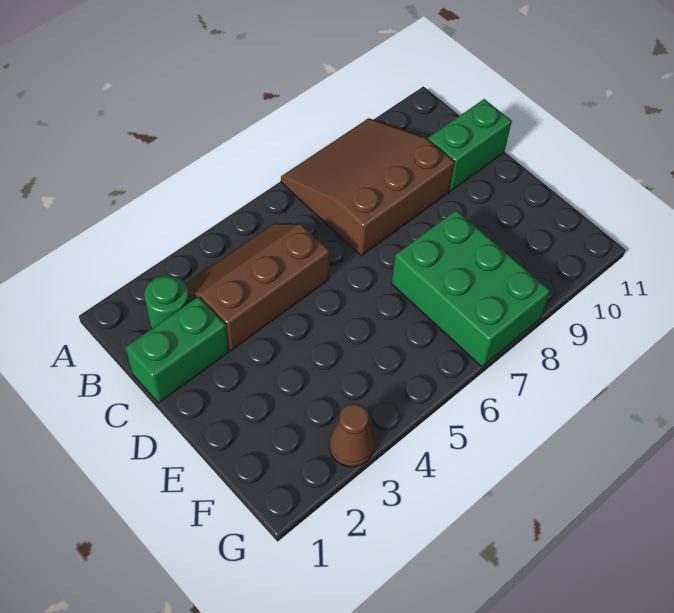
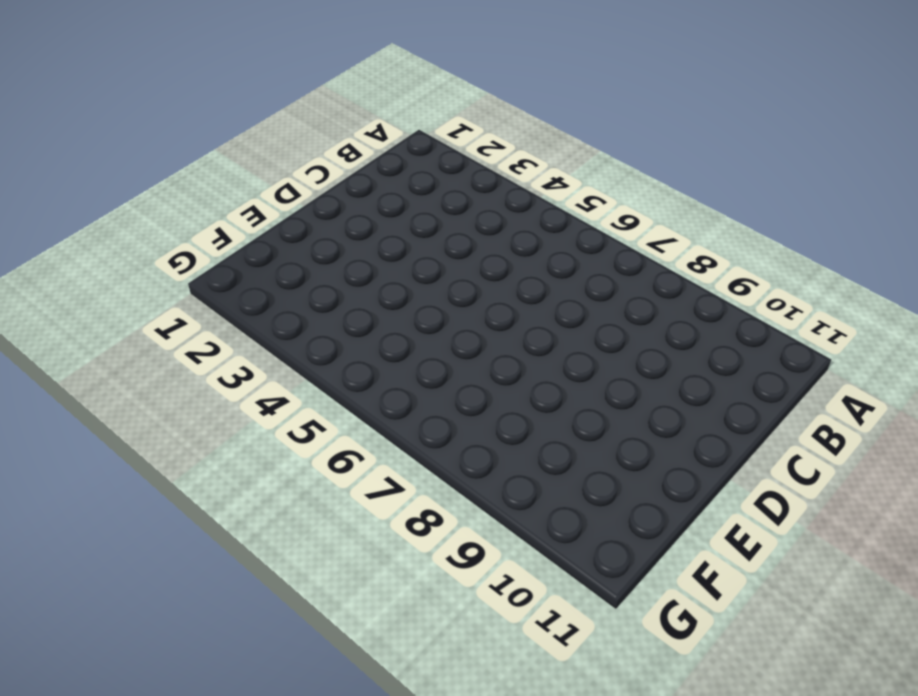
none -> brown 3x3 slope [281,118,455,256]
none -> green 1x1 round brick [144,275,190,329]

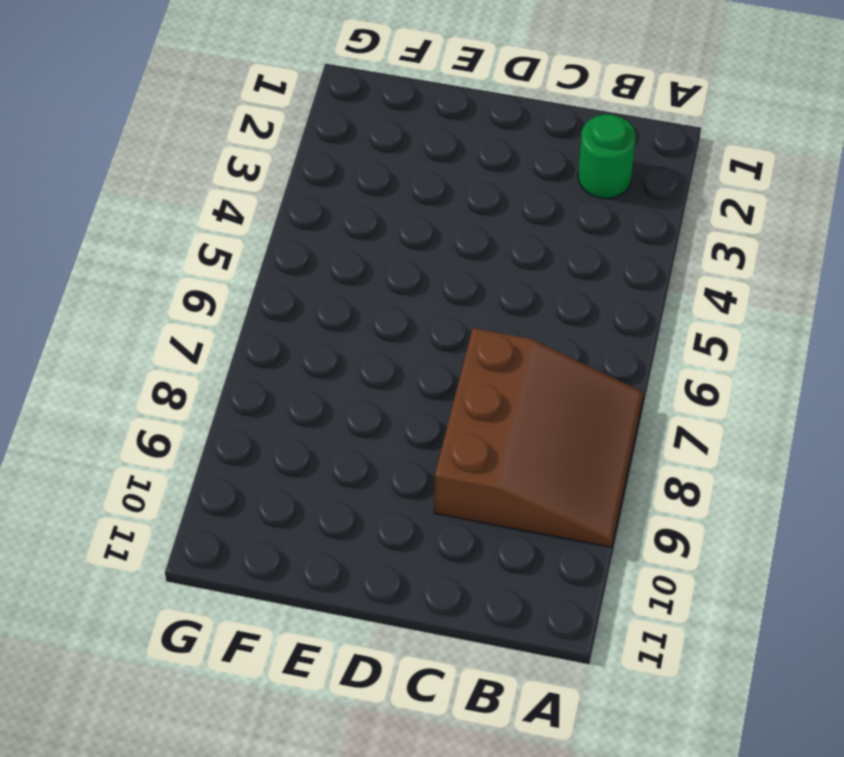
none -> brown 2x3 slope [186,223,330,351]
none -> green 1x2 brick [126,297,228,403]

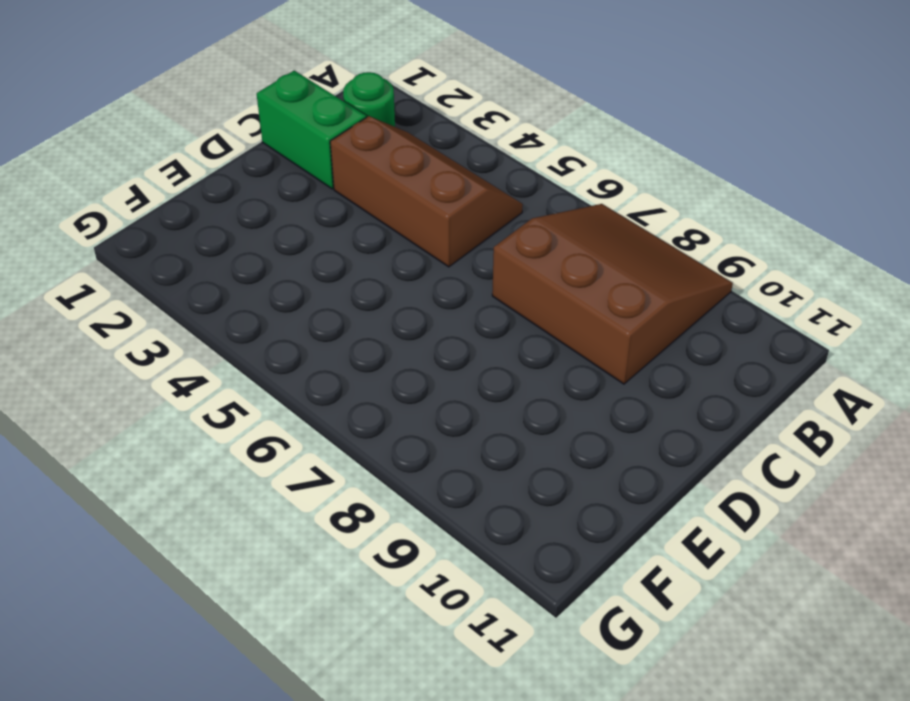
none -> green 1x2 brick [428,99,512,191]
none -> green 2x3 brick [392,210,550,367]

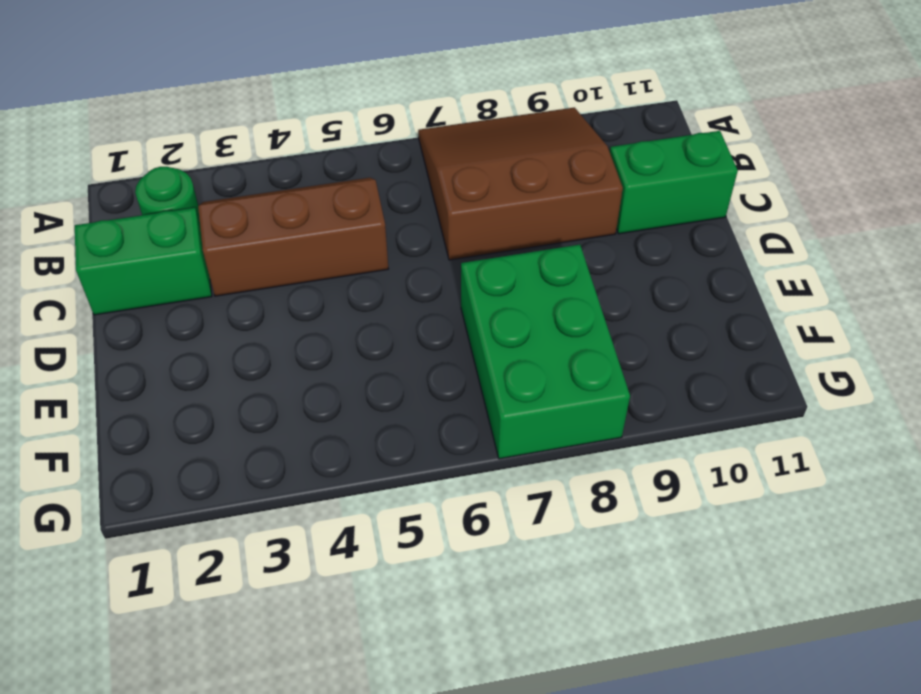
none -> brown 1x1 cone [329,404,374,467]

